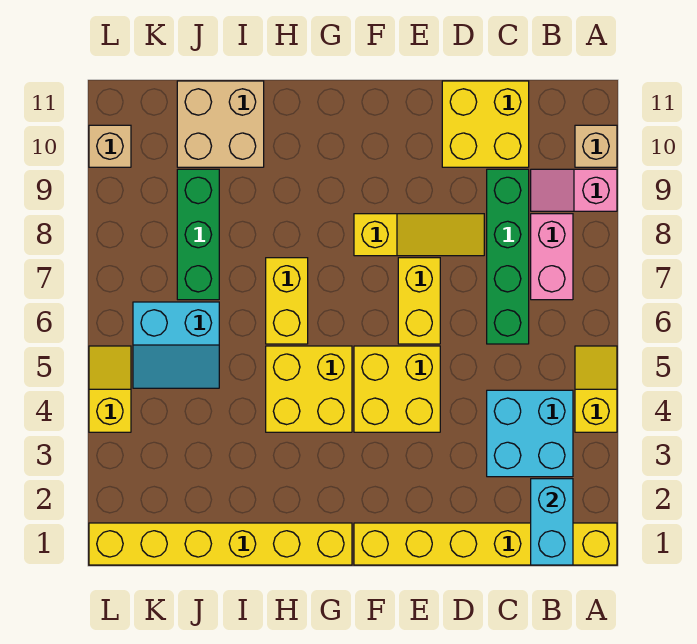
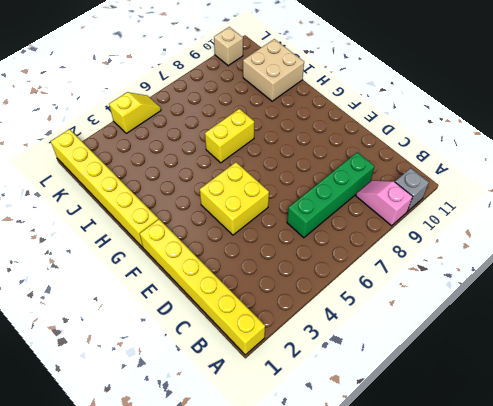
grey 1x1 brick [395,168,429,211] -> tan 1x1 brick [575,125,617,167]
none -> yellow 1x2 slope [575,346,617,432]
none -> cyan 2x2 brick [487,390,573,477]
none -> pink 1x2 brick [531,214,573,300]

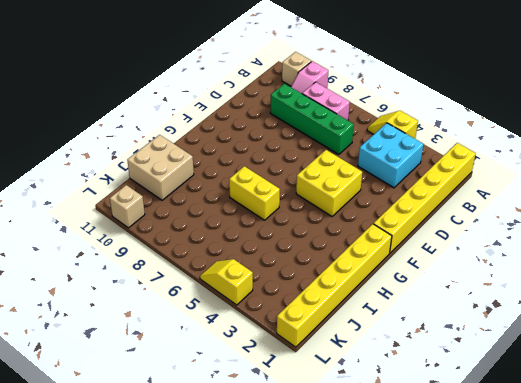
none -> yellow 2x2 brick [442,81,529,167]
none -> yellow 1x3 slope [354,214,484,256]
none -> yellow 1x2 brick [398,258,440,344]

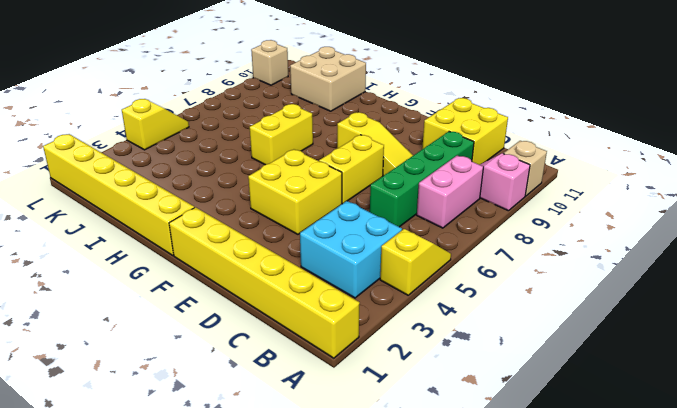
none -> yellow 2x2 brick [266,346,352,432]
none -> cyan 2x2 slope [133,302,219,388]
none -> green 1x3 brick [177,169,219,300]

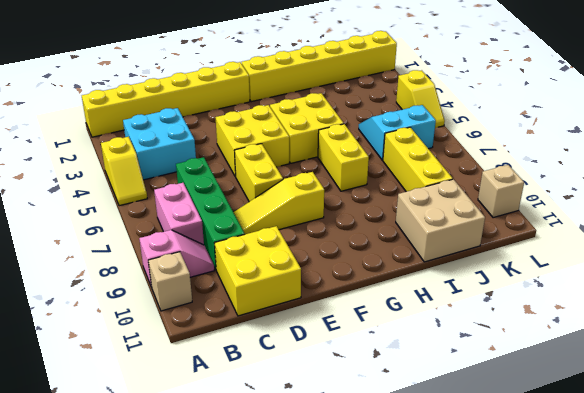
yellow 1x3 brick [383,127,453,192] -> green 1x3 brick [177,169,219,300]
none -> cyan 1x2 brick [531,479,573,565]

